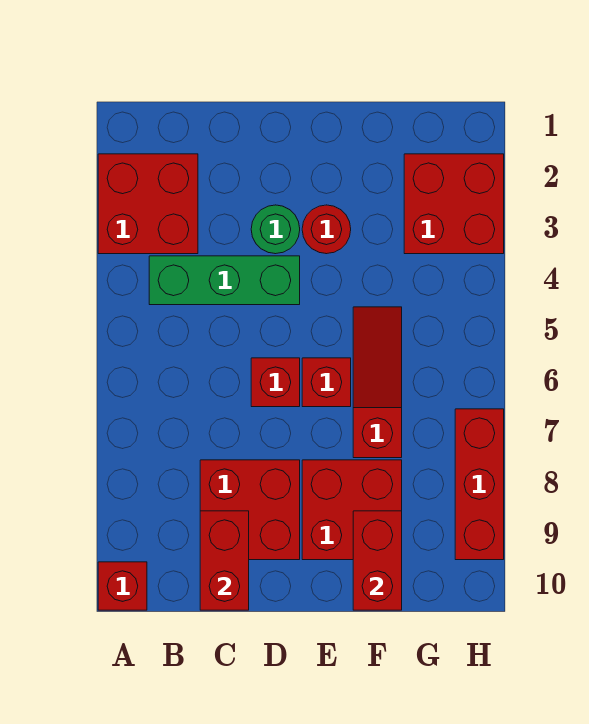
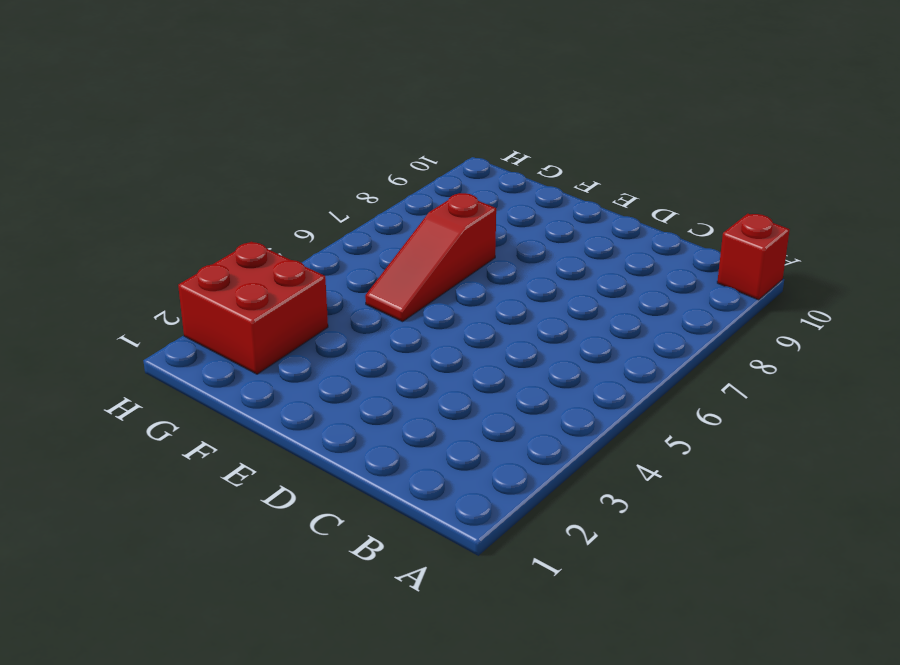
none -> red 2x2 brick [98,154,198,254]
none -> green 1x3 brick [149,256,300,305]
none -> red 2x2 brick [200,460,300,560]

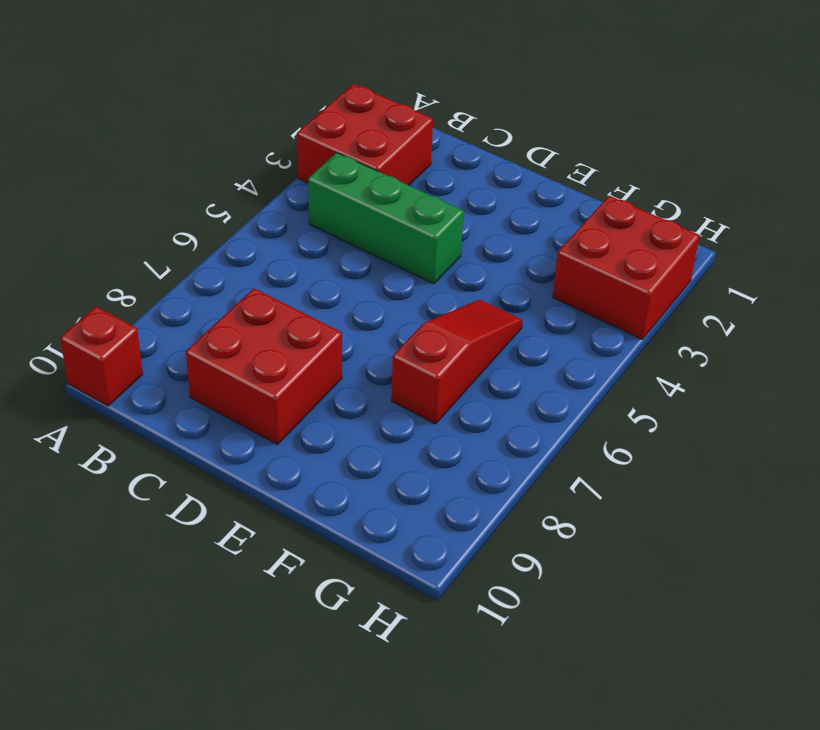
none -> green 1x1 round brick [251,205,300,254]
none -> red 1x1 brick [251,358,300,407]
none -> red 1x1 round brick [302,205,351,254]

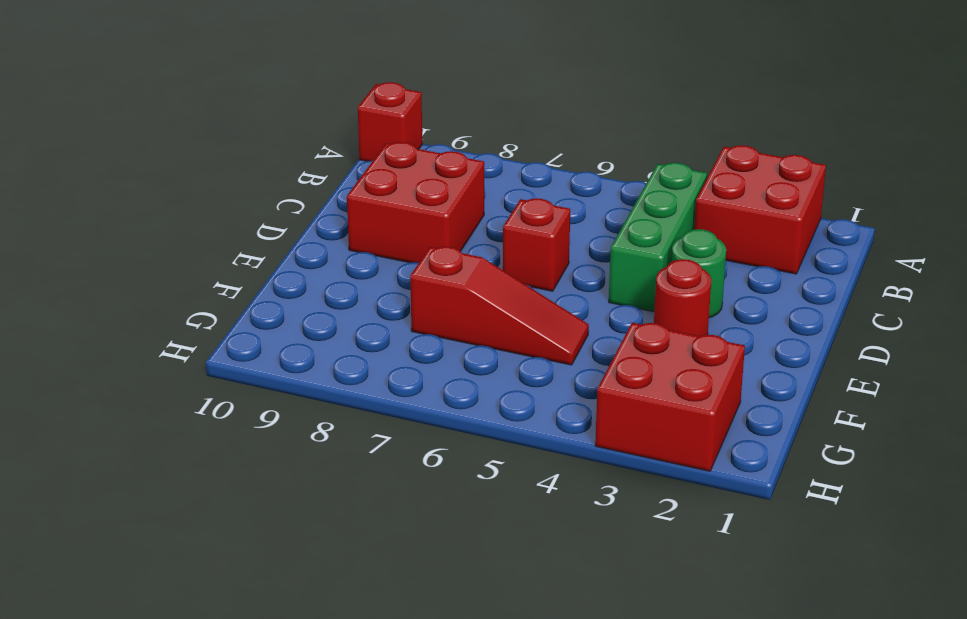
none -> red 1x1 brick [302,358,351,407]
none -> red 2x2 brick [302,460,402,560]
none -> red 1x3 brick [455,409,504,560]

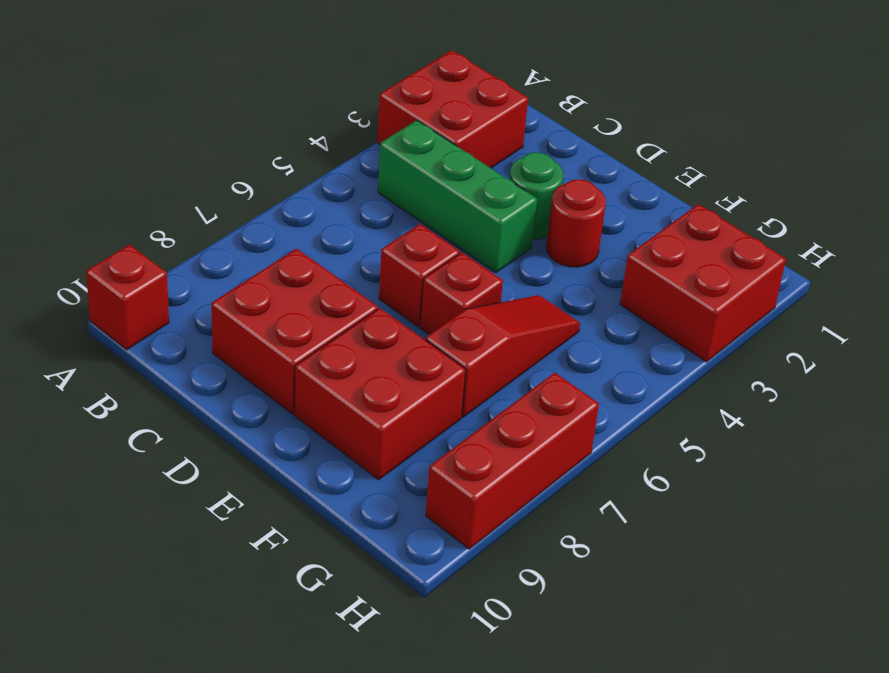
none -> red 1x2 brick [200,511,249,610]
none -> red 1x2 brick [353,511,402,610]

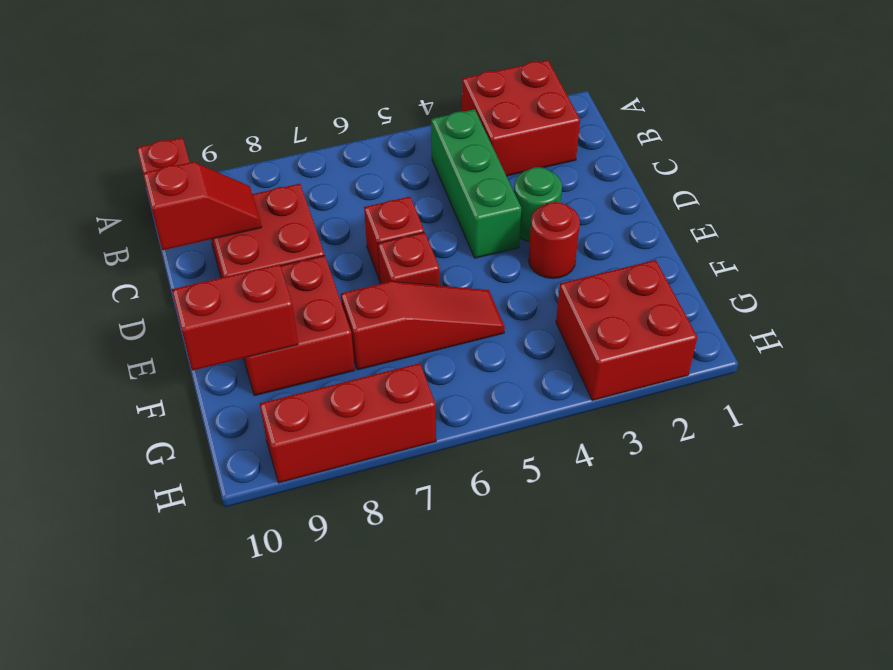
red 1x2 slope [143,162,262,250] -> red 1x2 brick [200,511,249,610]

